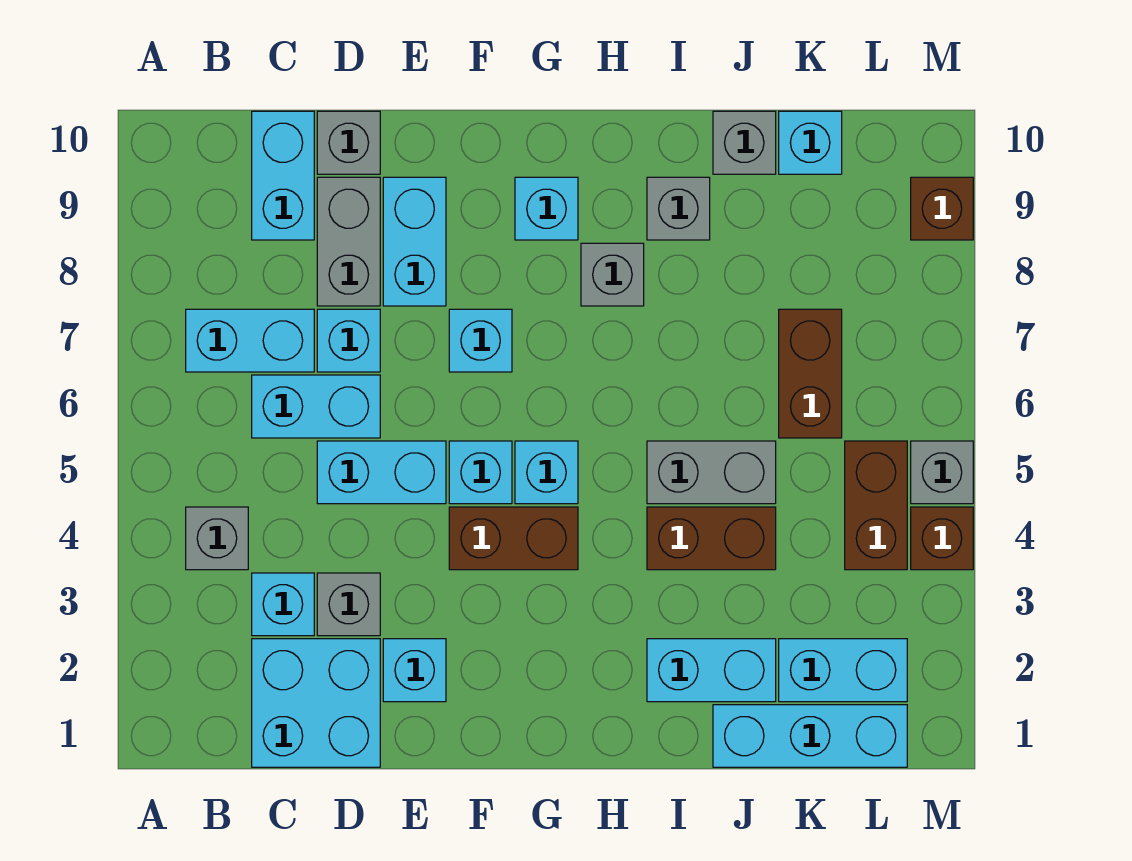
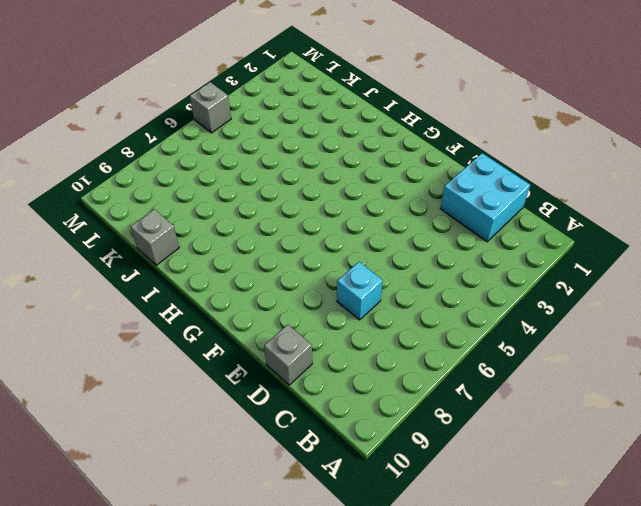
none -> grey 1x1 brick [186,507,248,570]
none -> cyan 1x2 brick [186,309,314,372]
none -> cyan 1x1 brick [252,573,314,636]
none -> cyan 1x2 brick [252,375,380,438]

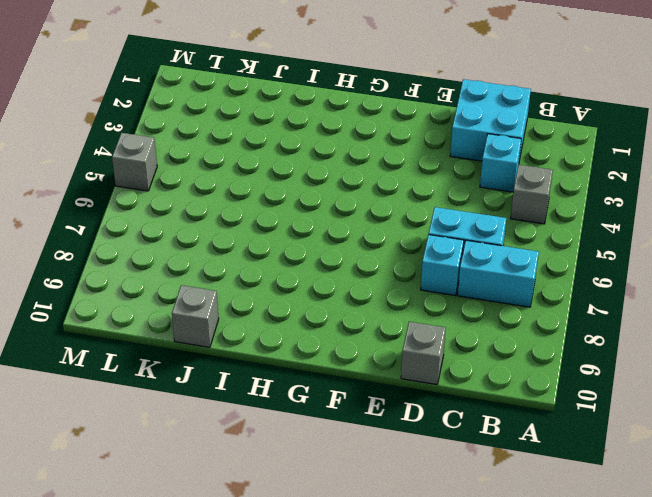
none -> cyan 1x2 brick [252,111,314,240]
none -> grey 1x1 brick [317,573,380,636]
none -> cyan 1x2 brick [317,441,446,504]
none -> grey 1x2 brick [317,177,380,306]

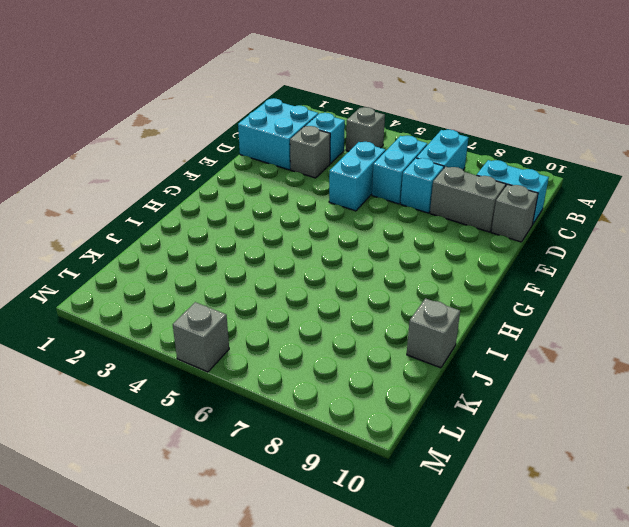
none -> cyan 1x1 brick [383,639,446,702]
none -> cyan 1x2 brick [383,177,446,306]
none -> brown 1x2 brick [449,507,578,570]
none -> cyan 1x1 brick [449,441,512,504]

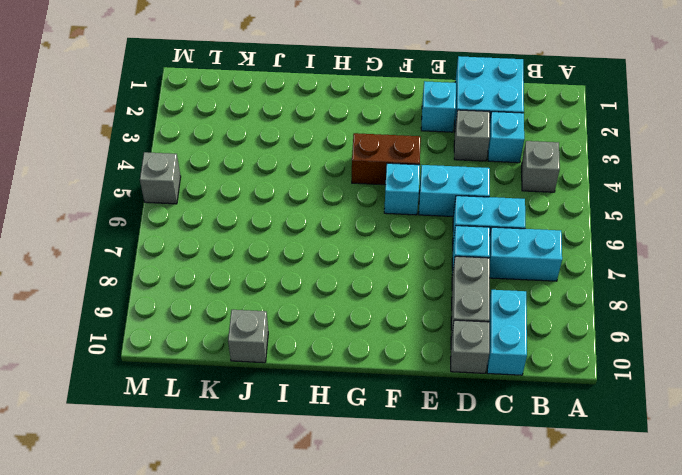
none -> cyan 1x2 brick [383,177,446,306]
none -> cyan 1x1 brick [449,309,512,372]
none -> cyan 1x1 brick [515,441,578,504]
none -> cyan 1x1 brick [515,177,578,240]

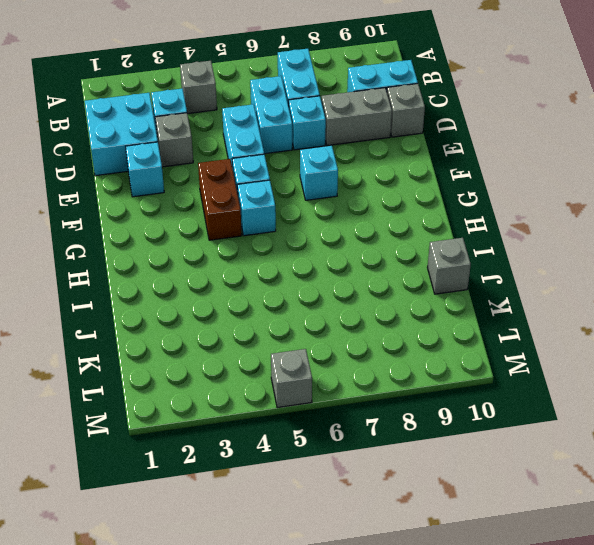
none -> cyan 1x2 brick [383,177,446,306]
none -> cyan 1x1 brick [515,177,578,240]
none -> grey 1x1 brick [581,243,644,306]
none -> cyan 1x2 brick [647,639,776,702]

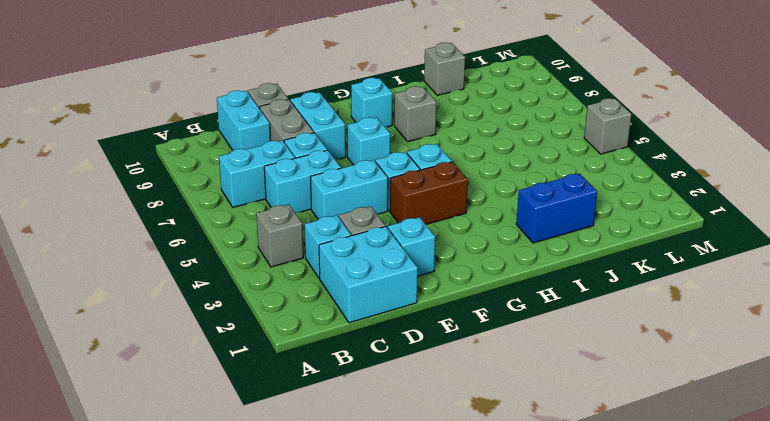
blue 1x2 brick [516,174,597,243] -> cyan 1x2 brick [647,639,776,702]
none -> brown 1x2 brick [647,507,776,570]
none -> grey 1x2 brick [647,441,776,504]
none -> grey 1x1 brick [647,177,710,240]
none -> cyan 1x3 brick [713,705,907,767]

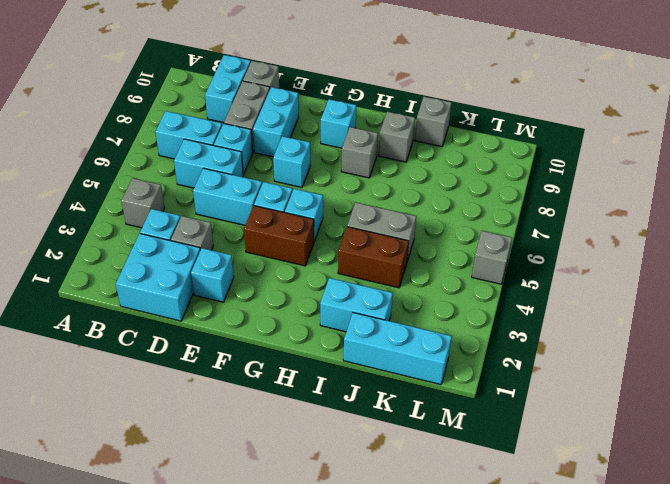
none -> cyan 1x2 brick [779,639,907,702]
none -> brown 1x2 brick [779,309,842,438]
none -> cyan 1x1 brick [779,111,842,174]
none -> brown 1x2 brick [845,441,907,570]

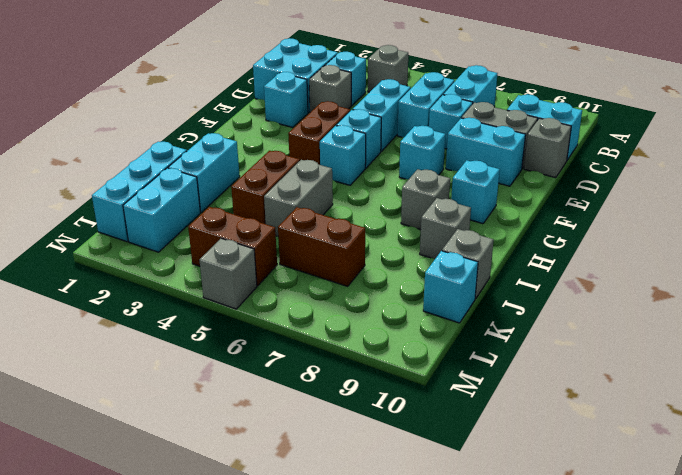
none -> brown 1x1 brick [911,507,973,570]
none -> brown 1x1 brick [911,177,973,240]

